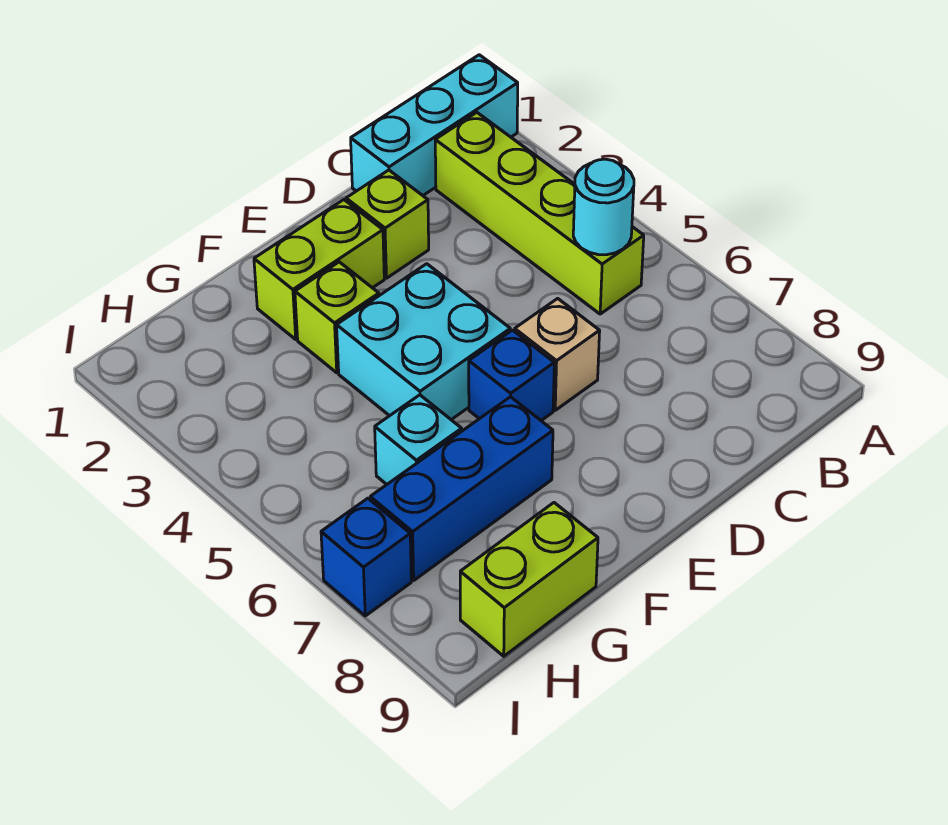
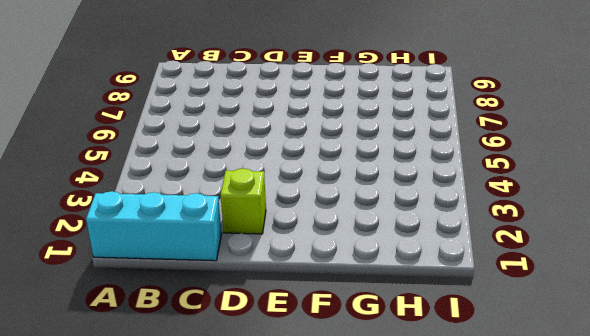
none -> lime 1x4 brick [435,112,644,314]
none -> tan 1x1 brick [515,298,600,410]
none -> lime 1x2 brick [254,200,384,339]

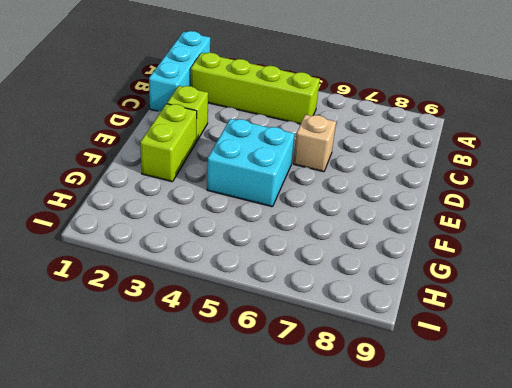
none -> blue 1x1 brick [469,330,554,421]
none -> lime 1x1 brick [295,262,379,373]
none -> blue 1x3 brick [370,397,553,580]

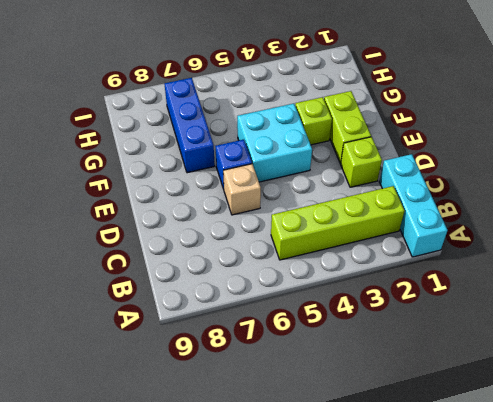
none -> cyan 1x1 brick [375,395,462,484]
none -> lime 1x2 brick [460,503,598,656]
none -> blue 1x1 brick [321,498,411,616]

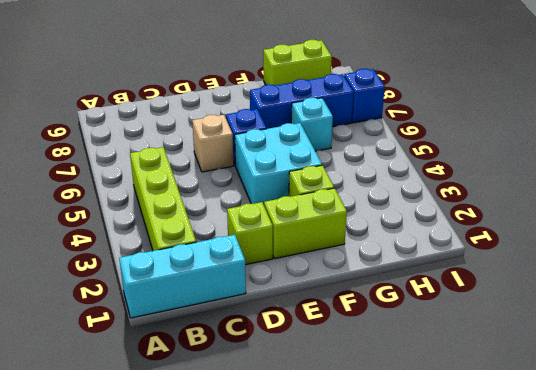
none -> cyan 1x1 round brick [573,159,634,255]

